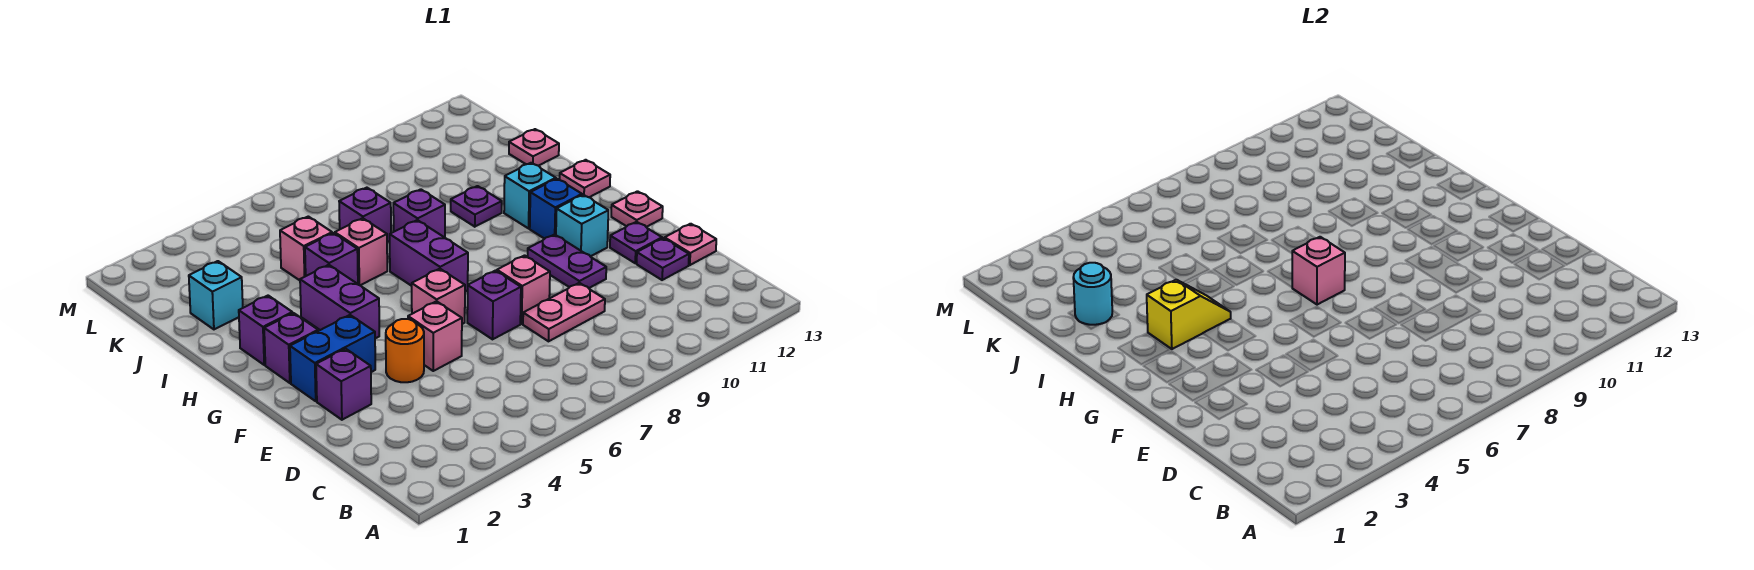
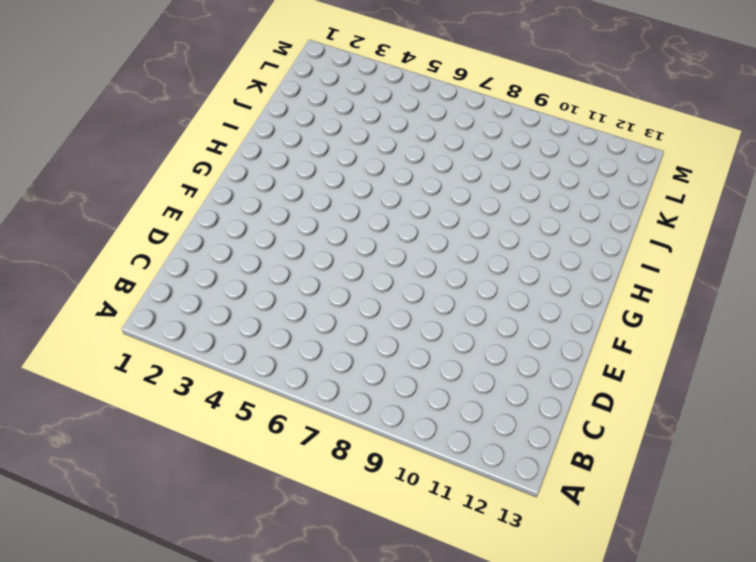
none -> pink 1x2 plate [523,283,605,341]
none -> purple 1x1 plate [637,238,689,280]
none -> pink 1x1 plate [665,224,716,265]
none -> purple 1x1 brick [316,349,371,420]

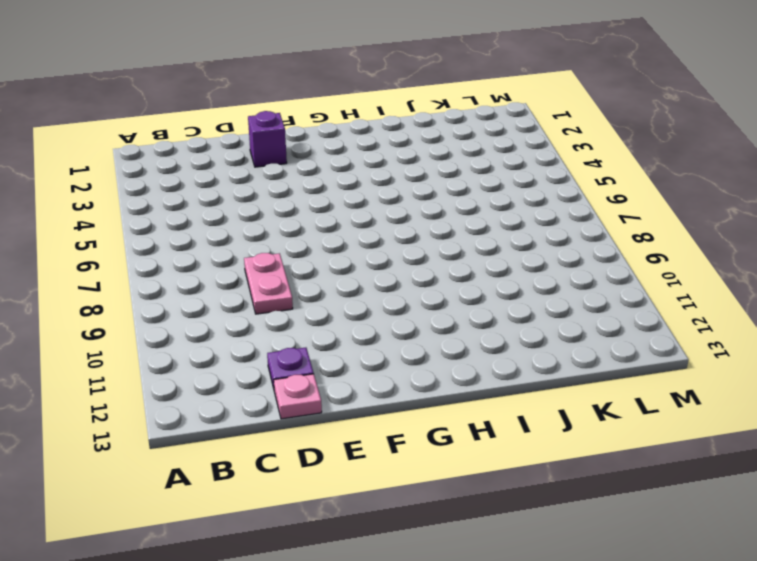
none -> orange 1x1 round brick [386,319,424,382]
none -> pink 1x1 brick [408,301,462,371]
none -> purple 1x1 brick [467,271,521,339]
none -> pink 1x1 brick [497,255,550,324]

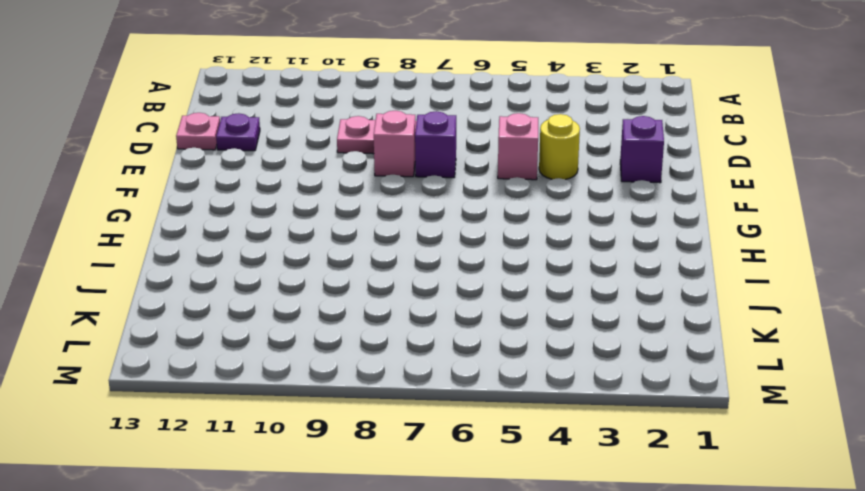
yellow 1x1 round brick [539,114,580,180] -> orange 1x1 round brick [386,319,424,382]
none -> purple 1x2 plate [528,234,606,288]
none -> purple 1x1 plate [610,222,662,263]
none -> blue 1x2 brick [290,315,375,401]
none -> pink 1x1 brick [412,269,465,324]

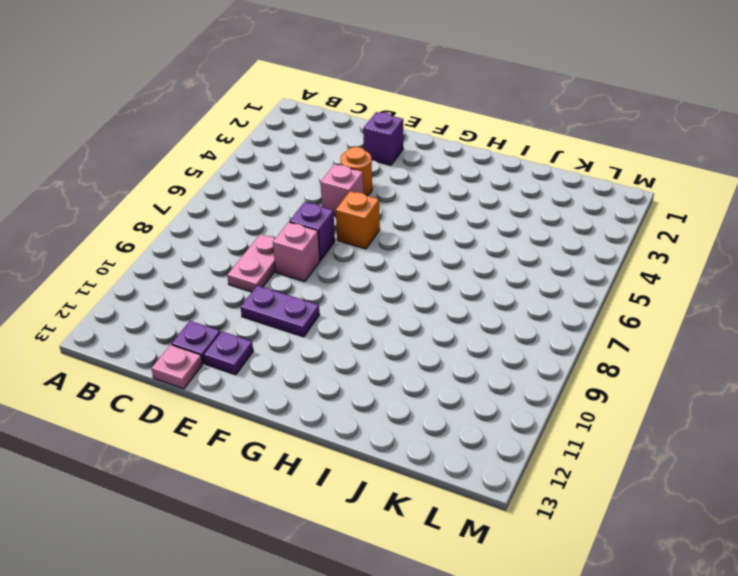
orange 1x1 brick [336,191,380,249] -> pink 1x1 brick [412,269,465,324]
none -> blue 1x2 brick [290,315,375,401]
none -> cyan 1x1 brick [556,195,608,256]
none -> pink 1x1 plate [611,191,663,227]
none -> purple 1x1 brick [264,313,318,383]

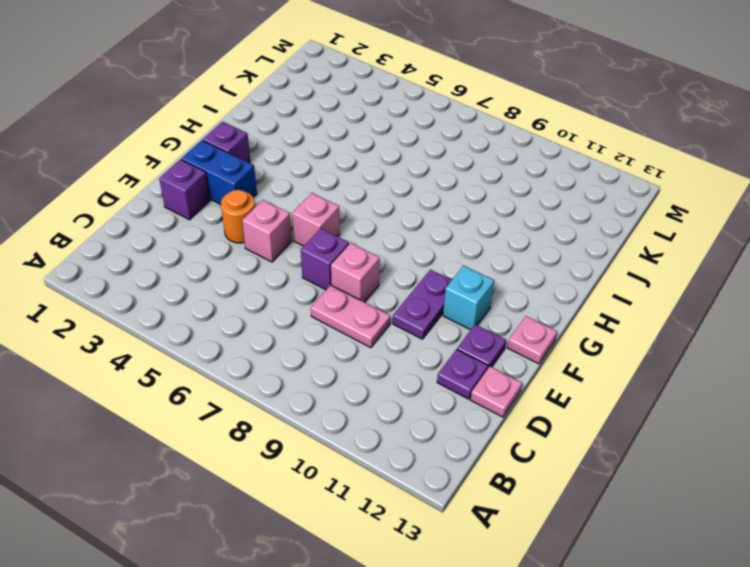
none -> purple 1x2 brick [300,265,379,338]
none -> purple 1x2 brick [390,220,468,292]
none -> blue 1x1 brick [530,179,582,239]
none -> purple 1x1 brick [239,296,292,365]

